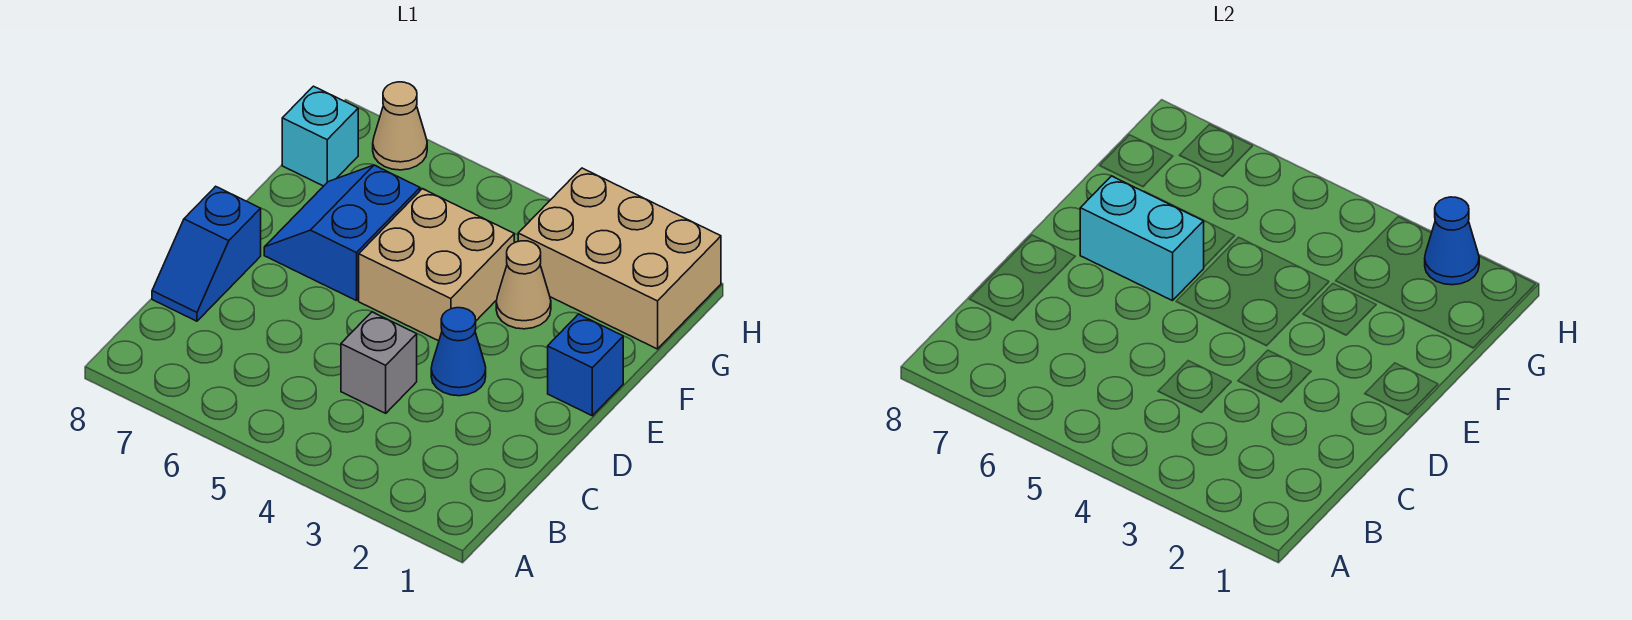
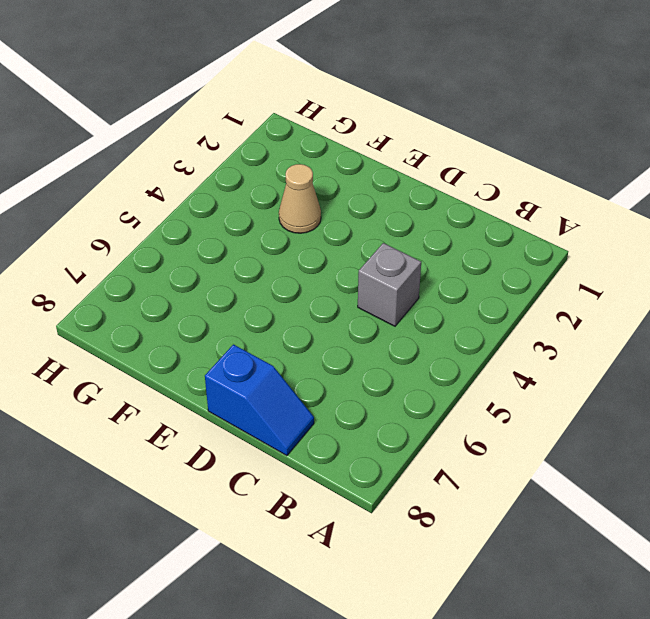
none -> blue 1x1 cone [431,308,486,396]
none -> blue 1x1 brick [548,314,623,416]
none -> tan 2x2 brick [359,189,514,341]

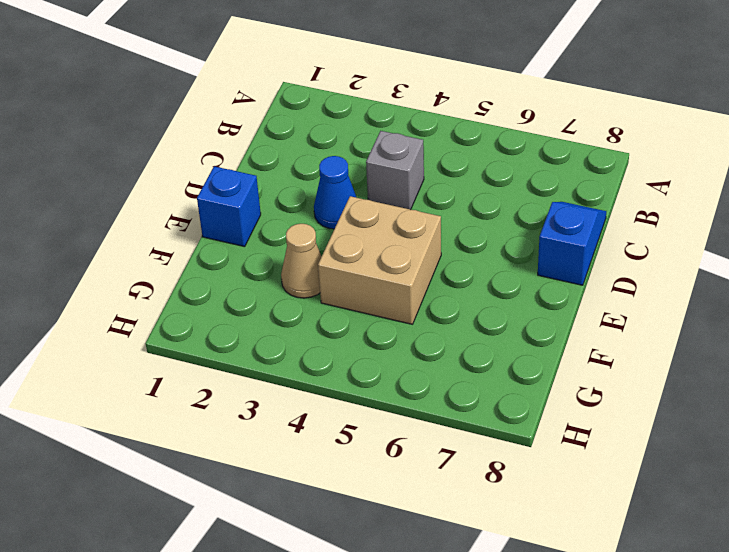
none -> blue 2x2 slope [264,165,420,301]
none -> tan 2x3 brick [518,168,721,349]
none -> cyan 1x1 brick [282,86,358,186]

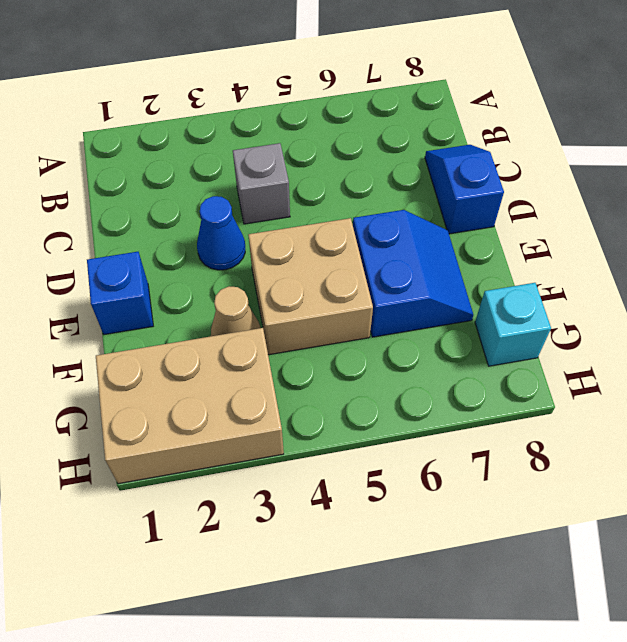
none -> tan 1x1 cone [373,82,427,170]
none -> cyan 1x2 brick [1080,176,1204,301]
none -> blue 1x1 cone [1425,197,1479,285]

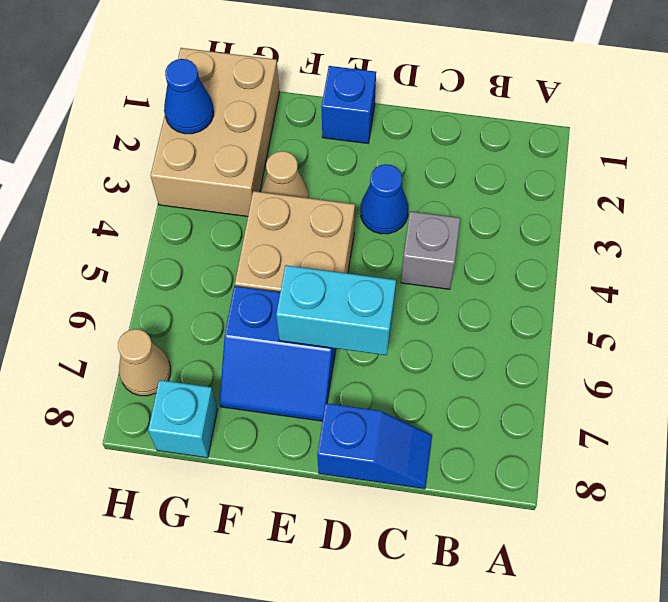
cyan 1x2 brick [276,265,396,355] -> cyan 1x2 brick turned to [1080,176,1204,301]

